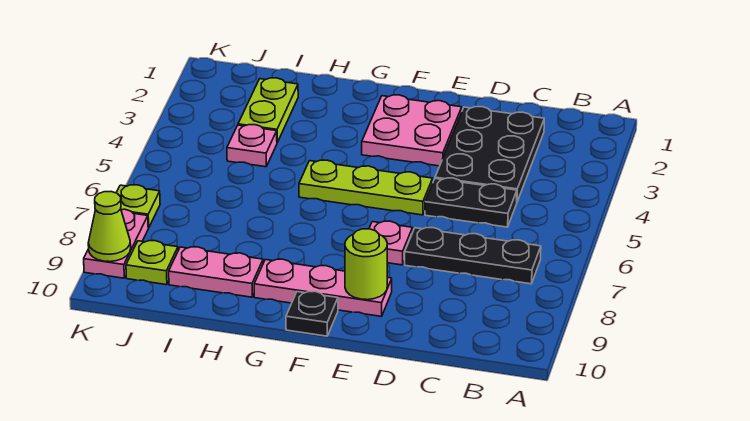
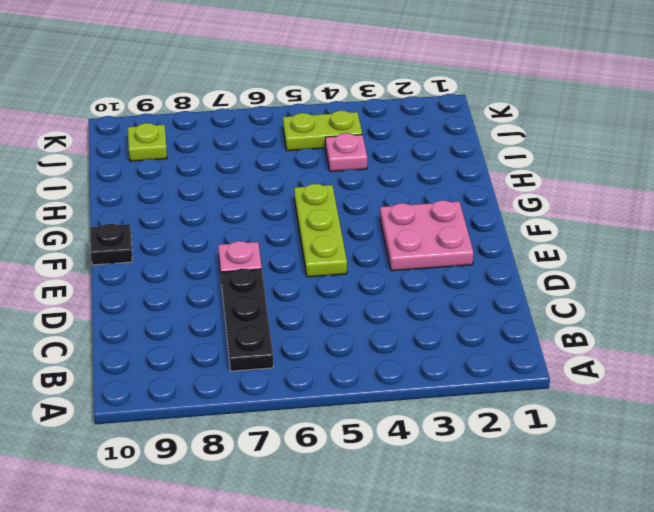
lime 1x2 plate [283,110,362,151] -> lime 1x2 plate moved to [238,78,298,142]
none -> black 2x3 plate [435,107,544,202]
none -> black 1x2 plate [425,178,517,227]
none -> pink 1x3 plate [254,259,392,316]

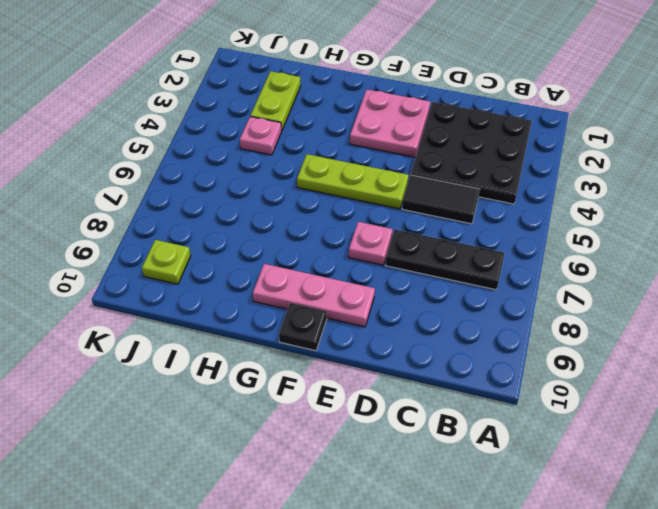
black 3x3 plate [411,102,532,204] -> black 2x3 plate [435,107,544,202]
black 1x2 tile [402,175,480,224] -> black 1x2 plate [425,178,517,227]
none -> pink 1x2 plate [169,247,263,297]
none -> lime 1x1 plate [116,185,160,228]
none -> pink 1x2 plate [84,209,148,278]

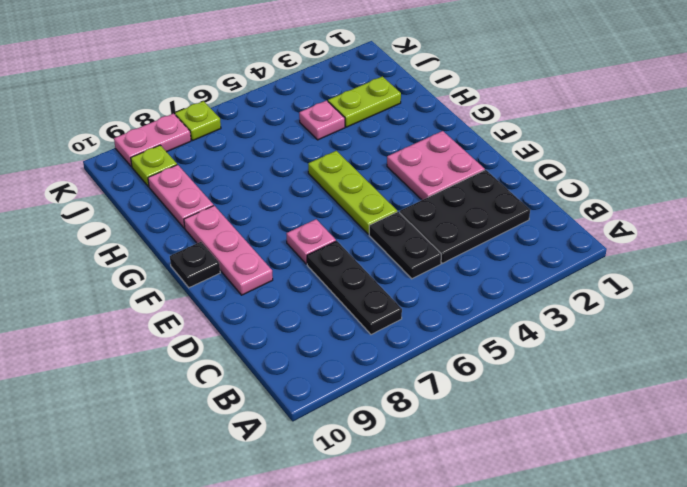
none -> lime 1x1 round brick [345,229,387,300]
none -> lime 1x1 cone [88,192,131,262]

